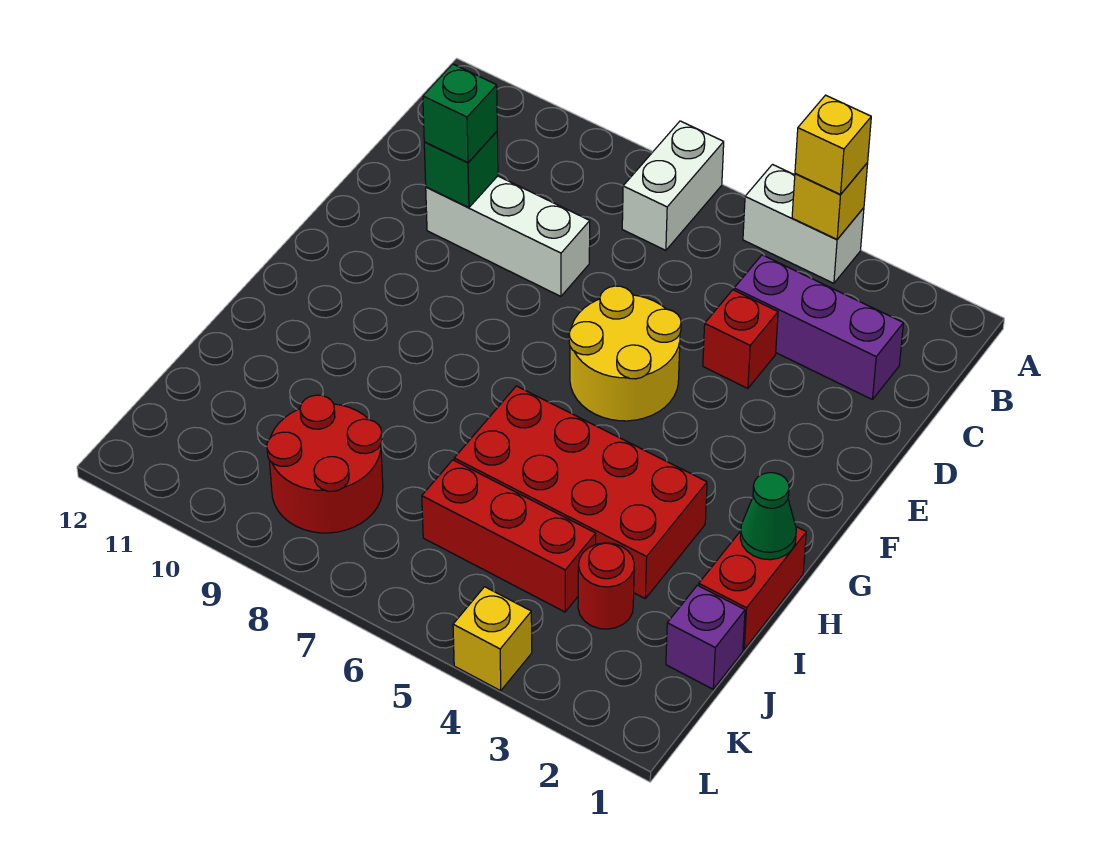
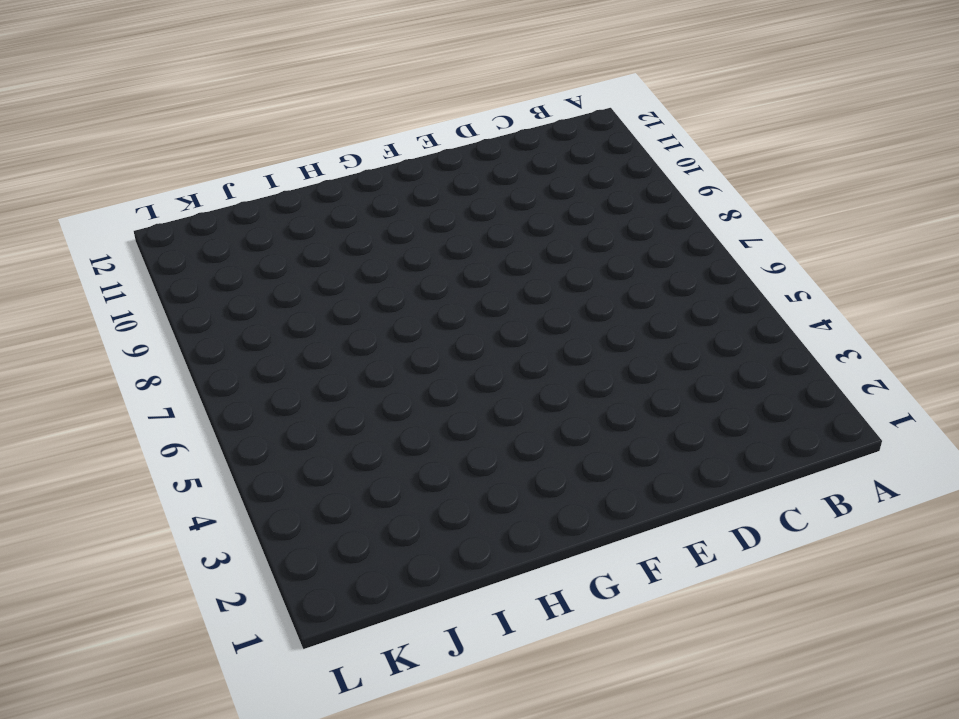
none -> white 1x2 brick [743,165,864,283]
none -> white 1x2 brick [622,121,724,250]
none -> purple 1x3 brick [734,255,903,400]

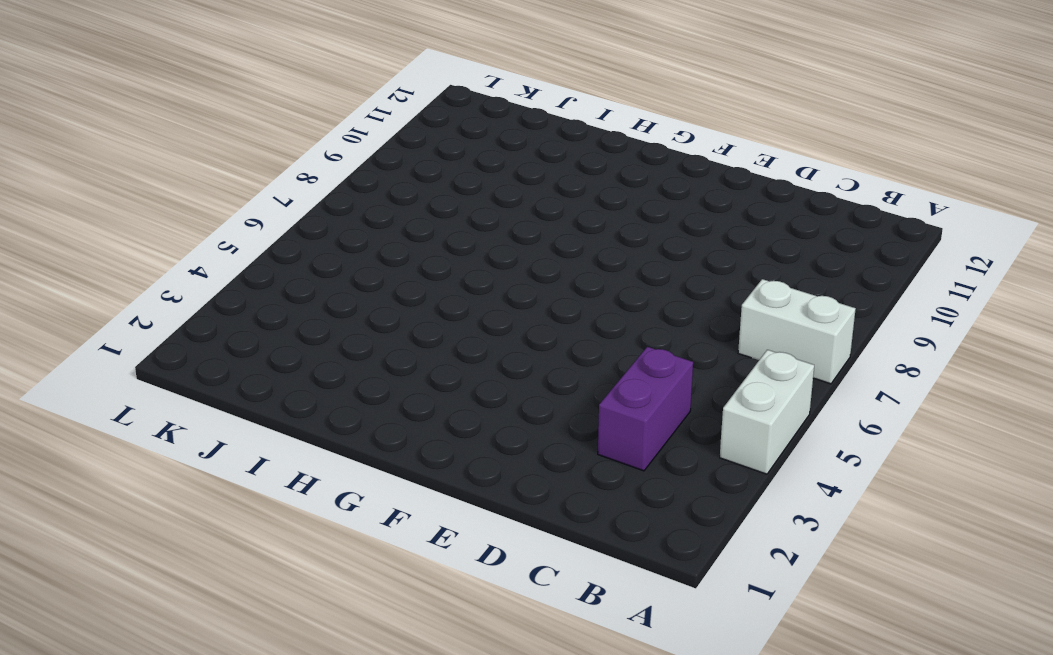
purple 1x2 brick [598,347,693,471] -> purple 1x3 brick [734,255,903,400]
none -> red 1x1 brick [703,290,778,388]
none -> white 1x3 brick [426,176,590,296]
none -> yellow 2x2 round brick [569,286,681,421]

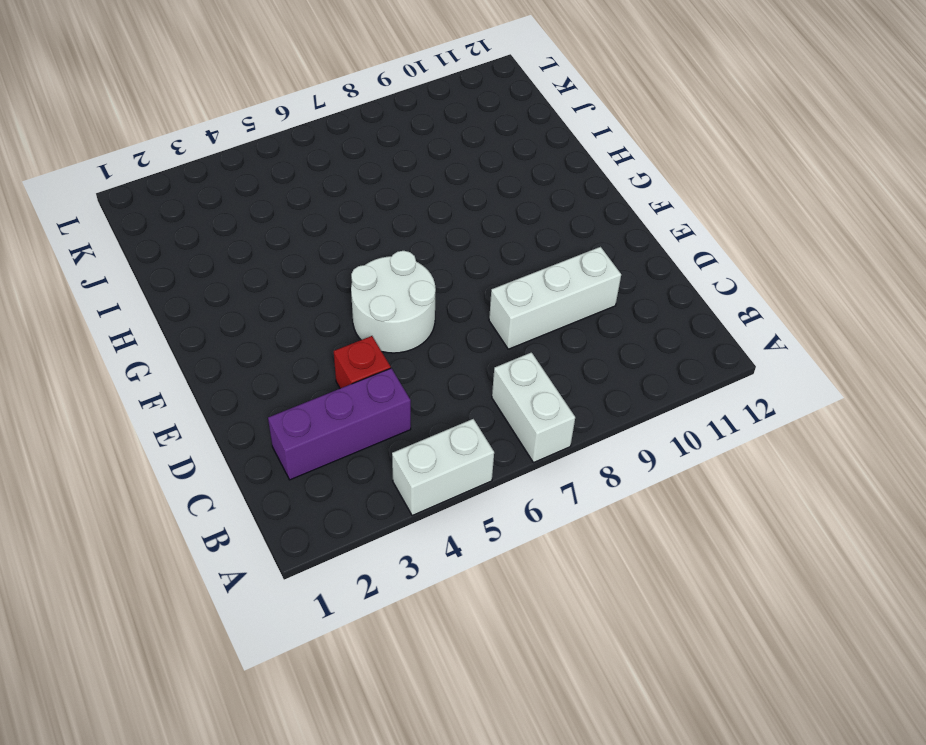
white 2x2 round brick [351,251,436,353] -> yellow 2x2 round brick [569,286,681,421]
none -> red 1x2 brick [699,527,806,650]
none -> red 2x4 brick [454,386,707,598]
none -> purple 1x1 brick [666,585,745,689]

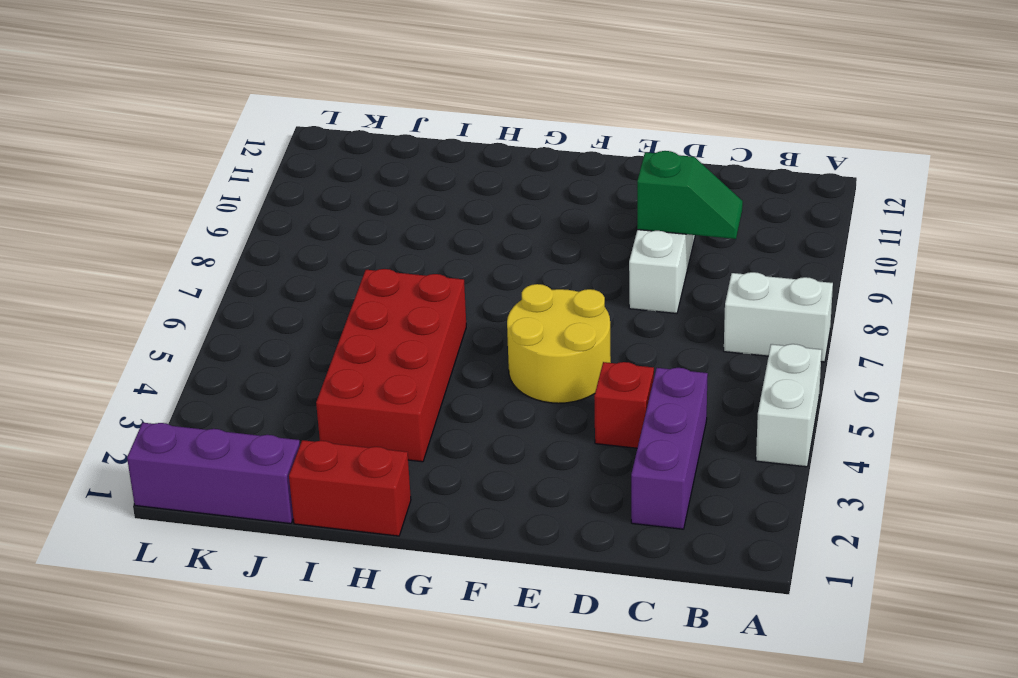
green 1x2 slope [637,151,743,239] -> none
purple 1x3 brick [127,423,300,524] -> purple 1x1 brick [666,585,745,689]
none -> red 1x1 round brick [578,543,634,629]
none -> red 1x3 brick [422,460,596,612]
none -> red 2x2 round brick [267,395,383,533]

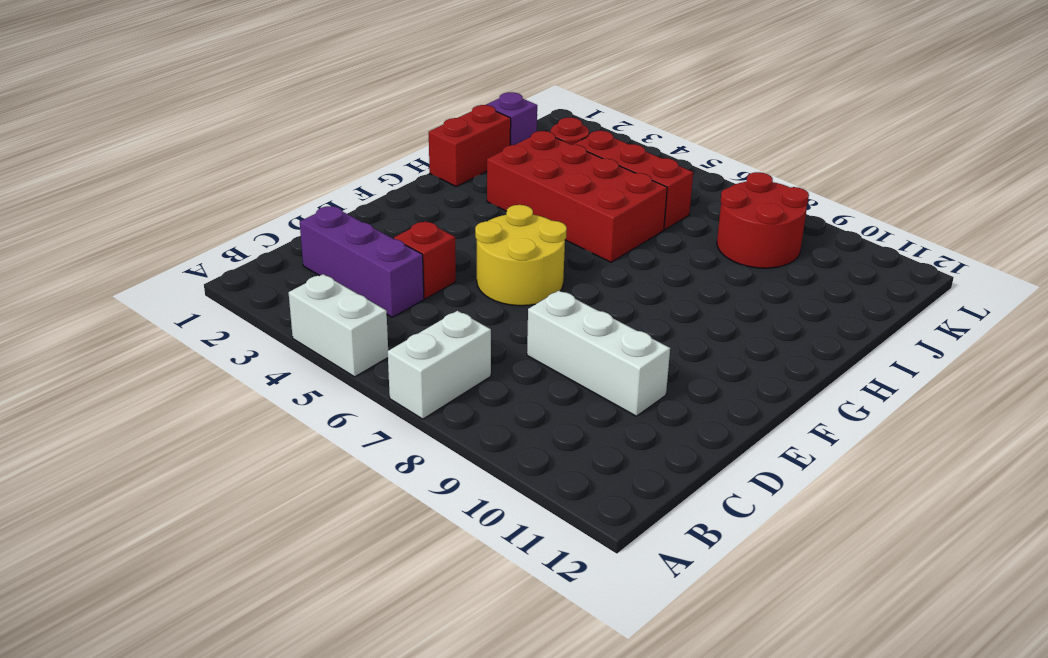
none -> yellow 1x1 brick [453,587,532,691]
none -> yellow 1x1 brick [792,163,868,239]
none -> green 1x1 brick [424,131,498,208]

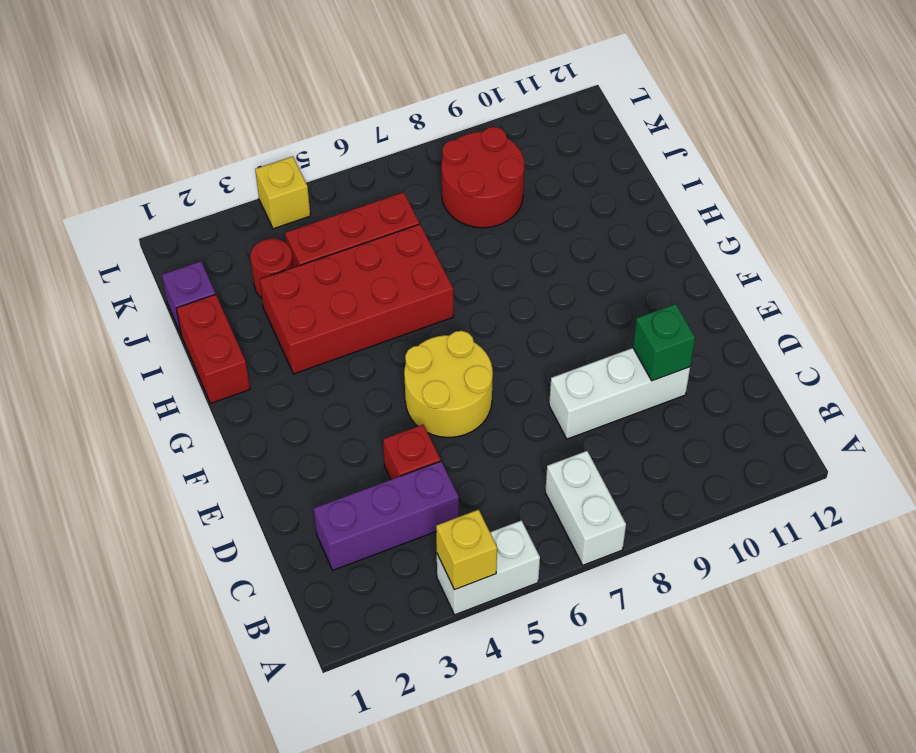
none -> green 1x1 cone [740,473,796,560]
none -> yellow 1x1 brick [795,95,871,195]
none -> green 1x1 brick [423,64,497,163]

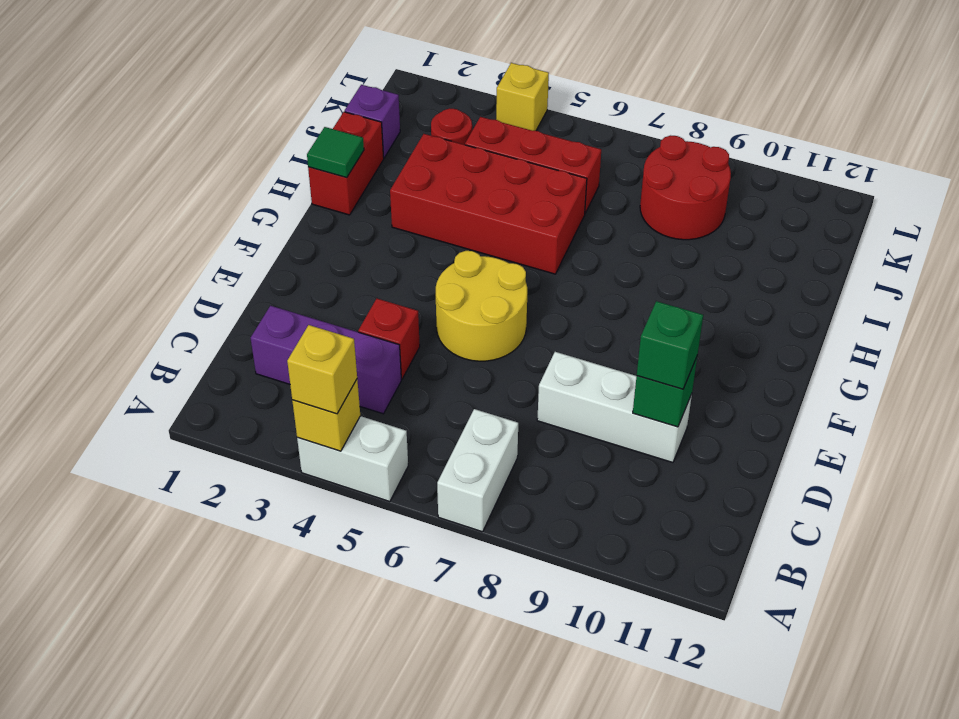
green 1x1 tile [307,127,364,177] -> green 1x1 cone [740,473,796,560]

